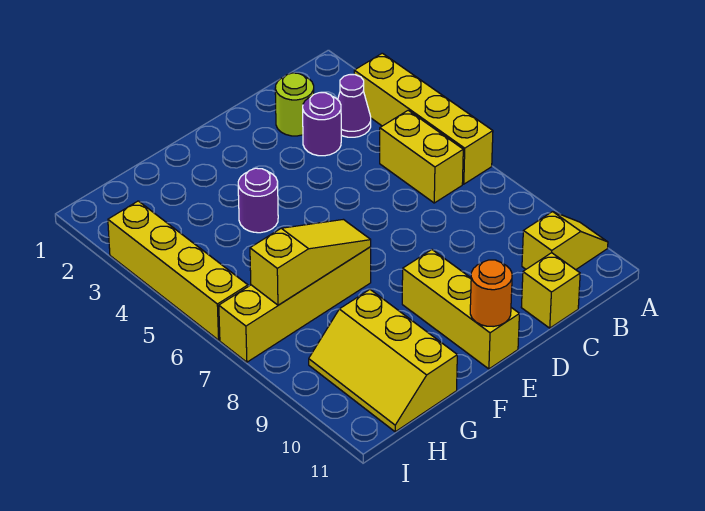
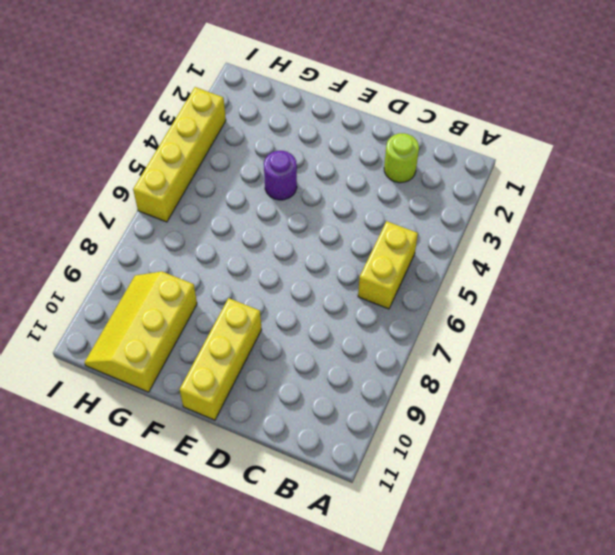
none -> yellow 1x4 brick [354,53,493,184]
none -> yellow 1x2 slope [522,212,608,270]
none -> purple 1x1 cone [338,75,371,137]

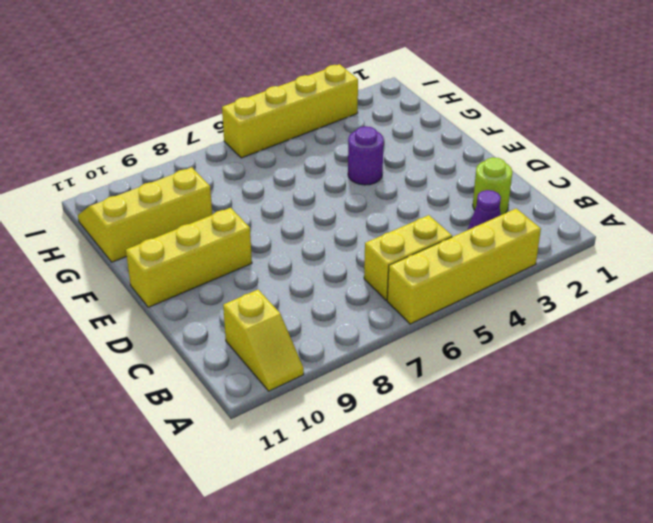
none -> purple 1x1 round brick [303,93,341,156]
none -> yellow 1x1 brick [521,253,580,328]
none -> yellow 1x4 brick [219,247,371,362]

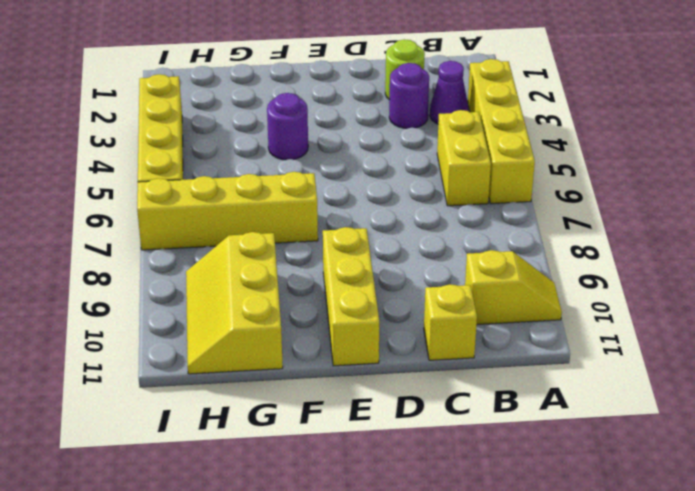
none -> orange 1x1 round brick [470,260,512,327]
none -> yellow 1x3 slope [250,219,371,305]

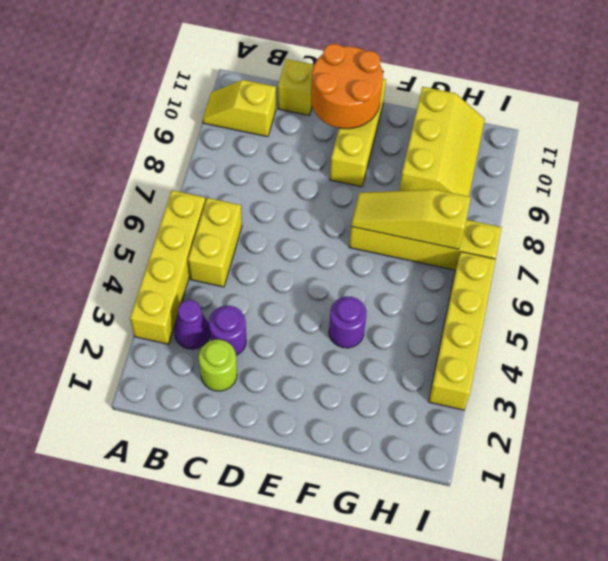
orange 2x2 round brick [311,44,383,129] -> orange 1x1 round brick [470,260,512,327]

